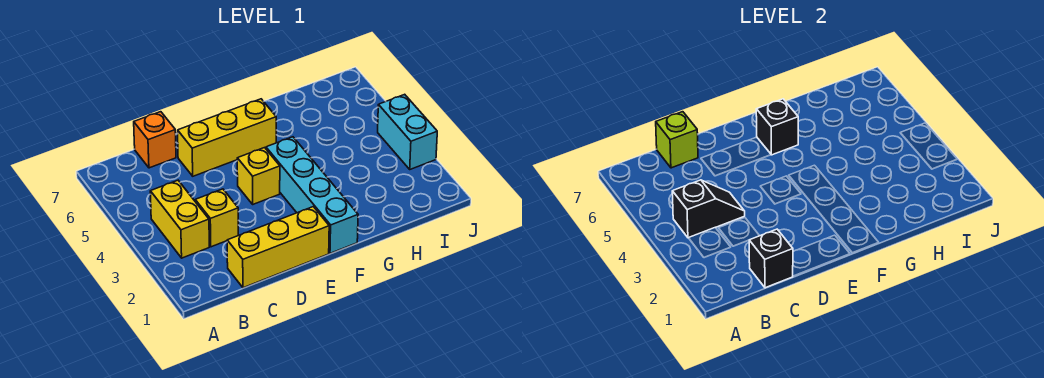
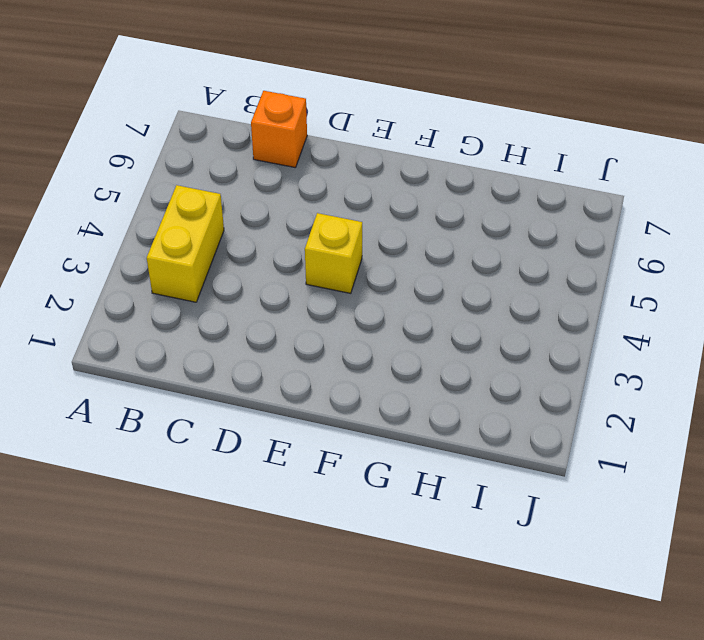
none -> yellow 1x3 brick [227,207,329,288]
none -> yellow 1x1 brick [195,189,238,247]
none -> yellow 1x3 brick [178,99,276,176]

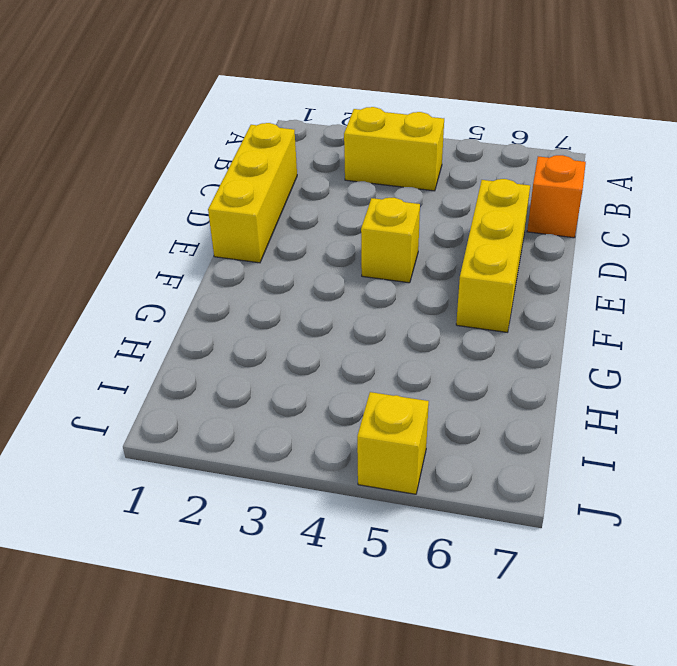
yellow 1x1 brick [357,392,429,494] -> yellow 1x1 brick moved to [195,189,238,247]
none -> cyan 1x4 brick [266,137,358,253]
none -> cyan 1x2 brick [378,94,437,169]
none -> black 1x2 slope [672,180,745,238]

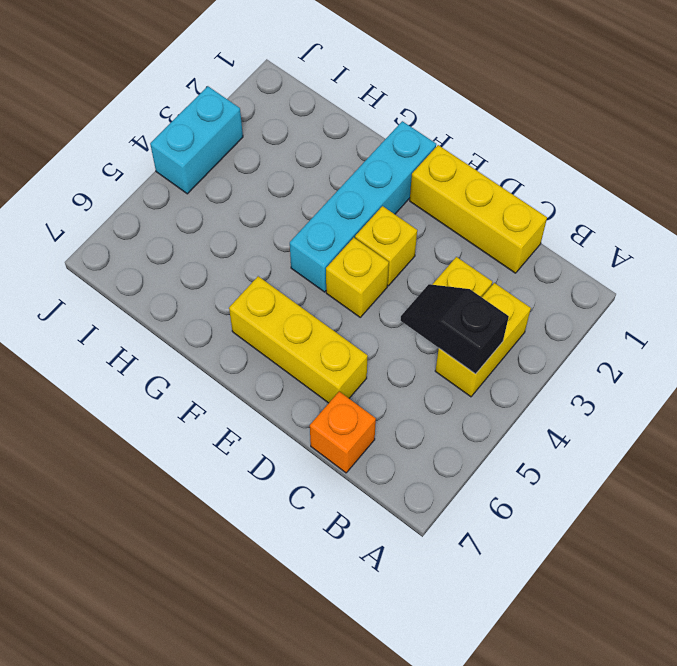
yellow 1x1 brick [355,206,417,286] -> none
none -> black 1x1 brick [749,229,793,288]
none -> lime 1x1 brick [656,112,698,168]
none -> black 1x1 brick [756,99,798,155]

